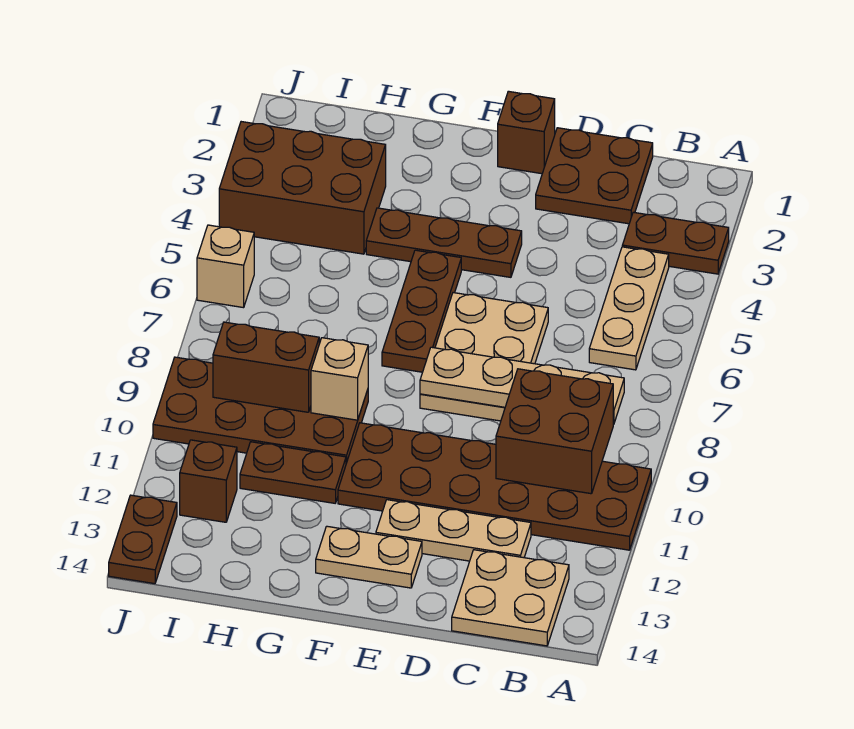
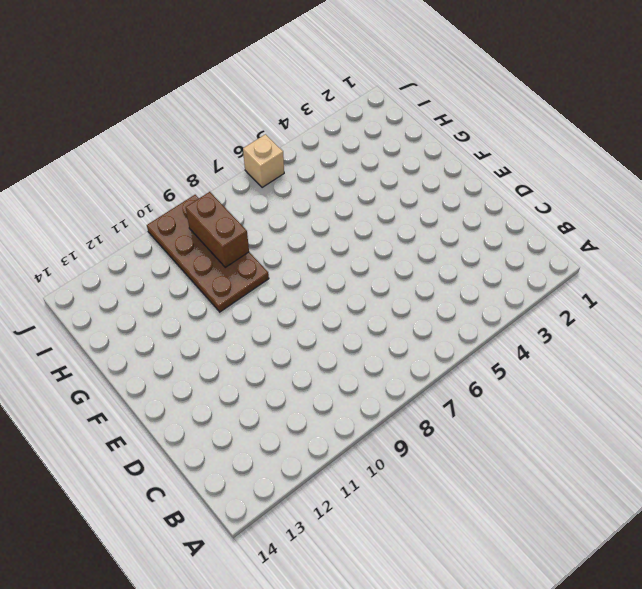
none -> brown 1x2 plate [622,212,729,274]
none -> brown 2x6 plate [338,423,651,550]
none -> tan 1x3 plate [589,247,669,370]

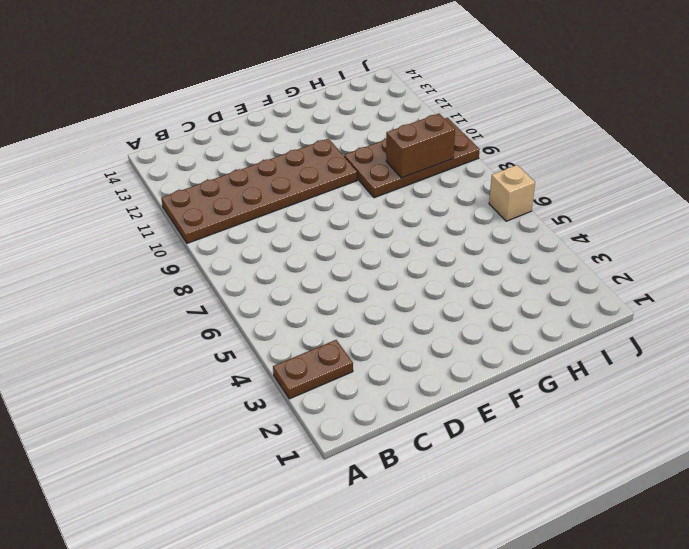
none -> tan 1x3 plate [589,247,669,370]
none -> tan 2x2 plate [452,550,569,646]
none -> brown 2x2 plate [536,128,653,224]

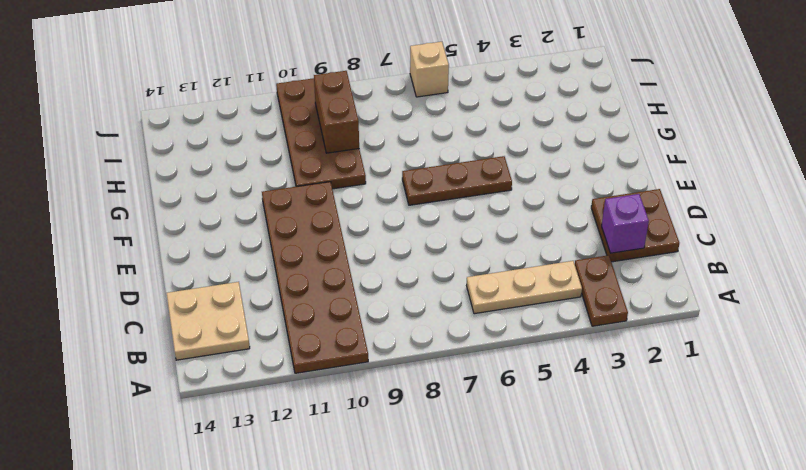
purple 1x1 brick [602,194,649,253] -> none
none -> tan 1x3 plate [376,500,531,561]
none -> tan 2x3 plate [420,293,548,421]
none -> brown 1x1 brick [498,91,555,174]

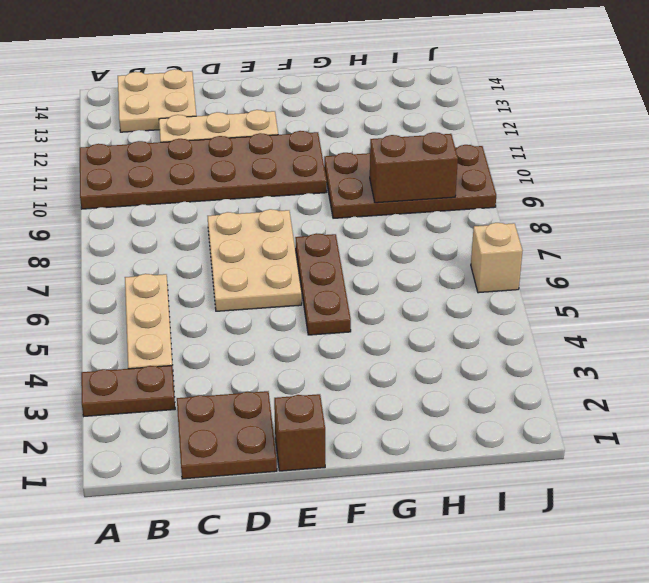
none -> brown 1x3 plate [366,208,522,277]
none -> tan 1x2 plate [316,526,422,588]
none -> brown 1x2 plate [240,442,346,503]

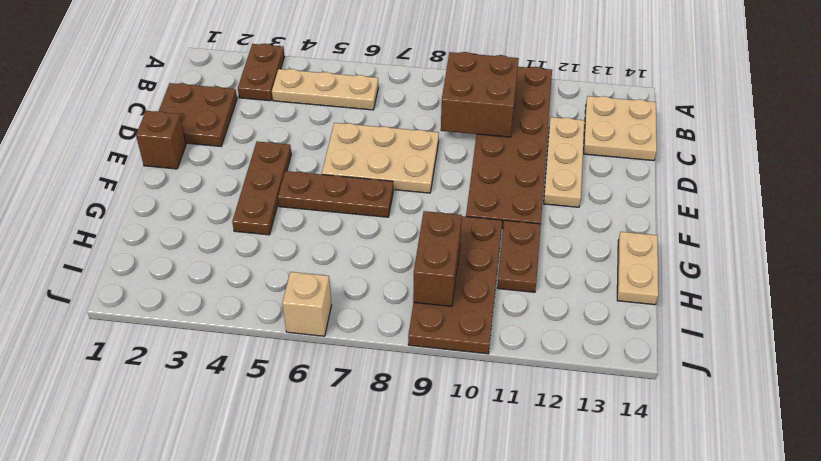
tan 1x2 plate [617,232,658,305] -> tan 1x2 plate moved to [316,526,422,588]
none -> brown 2x3 brick [219,122,386,254]
none -> brown 1x1 brick [180,440,237,522]
none -> brown 1x2 plate [109,495,177,584]

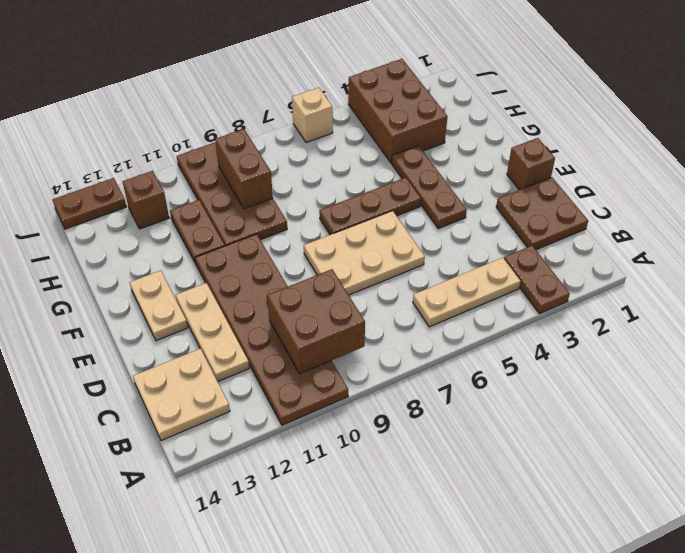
none -> tan 1x4 plate [420,347,624,425]
none -> tan 1x1 brick [311,338,368,420]

